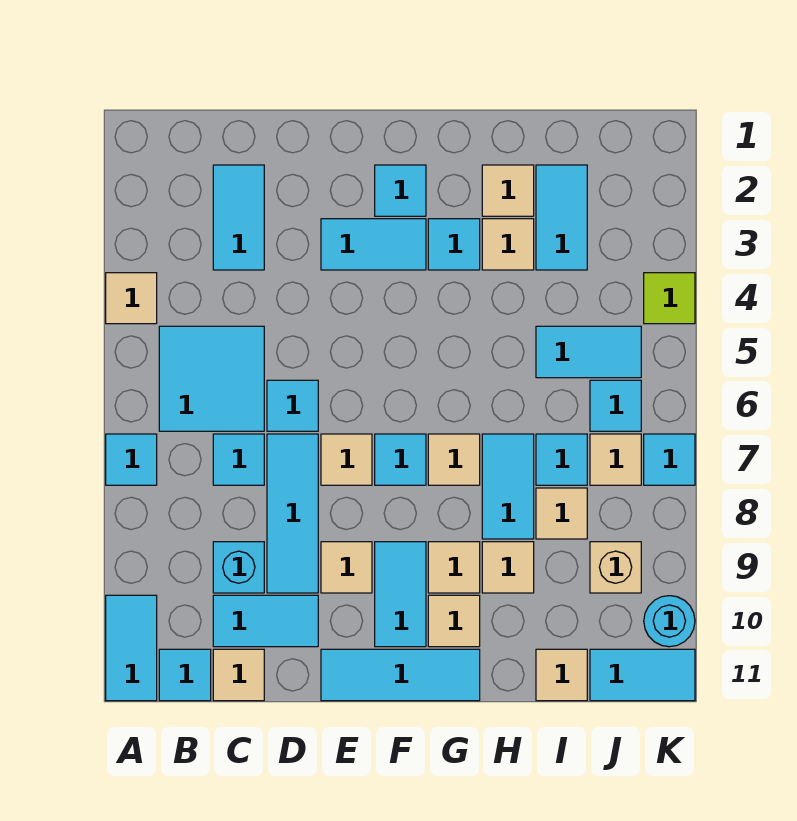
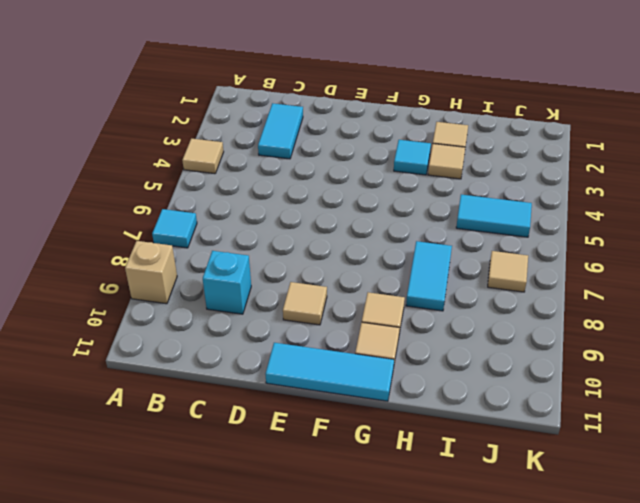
tan 1x1 brick [125,241,177,304] -> tan 1x1 brick moved to [590,542,641,593]
none -> cyan 1x2 tile [106,595,157,701]
none -> cyan 2x2 tile [159,326,264,431]
none -> cyan 1x1 tile [159,649,211,701]
none -> cyan 1x1 tile [213,434,264,485]

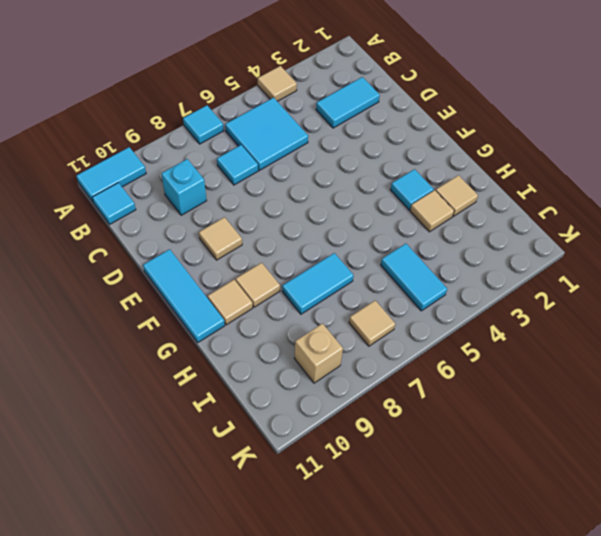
none -> cyan 1x2 tile [213,595,318,647]
none -> tan 1x1 tile [213,649,264,701]
none -> cyan 1x1 tile [267,380,318,431]
none -> cyan 1x3 tile [267,434,318,593]

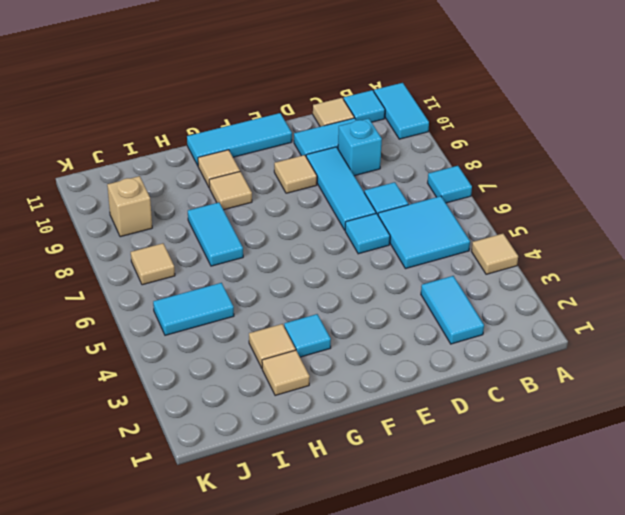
none -> cyan 1x2 tile [321,219,426,270]
none -> tan 1x1 tile [321,434,372,485]
none -> cyan 1x1 tile [375,165,426,216]
none -> cyan 1x1 tile [375,434,426,485]

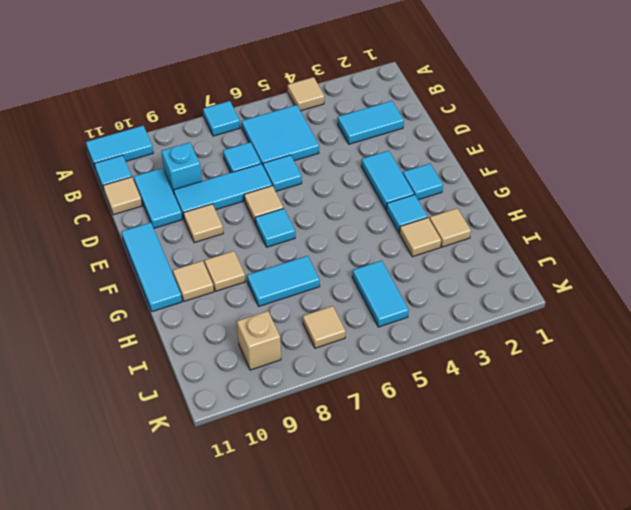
none -> cyan 1x2 tile [375,542,426,647]
none -> tan 1x1 tile [428,434,480,485]
none -> tan 1x1 tile [482,542,534,593]
none -> cyan 1x2 tile [536,165,587,270]

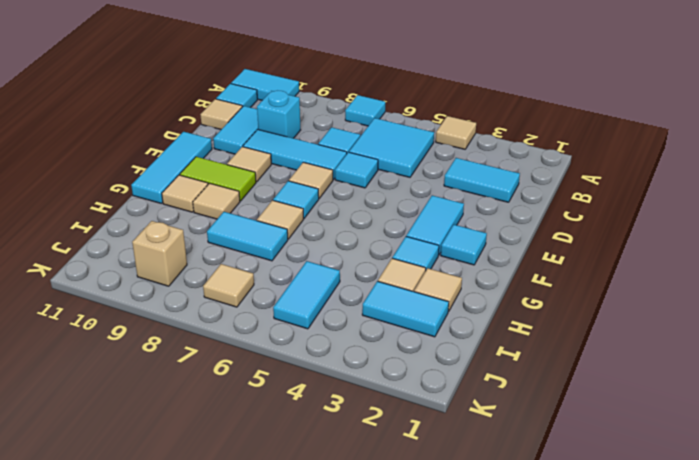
lime 1x2 tile [180,157,256,201] -> cyan 1x2 tile [375,542,426,647]
none -> tan 1x1 tile [482,542,534,593]
none -> cyan 1x1 tile [536,434,587,485]
none -> tan 1x1 tile [536,488,587,539]
none -> tan 1x1 tile [536,649,587,701]

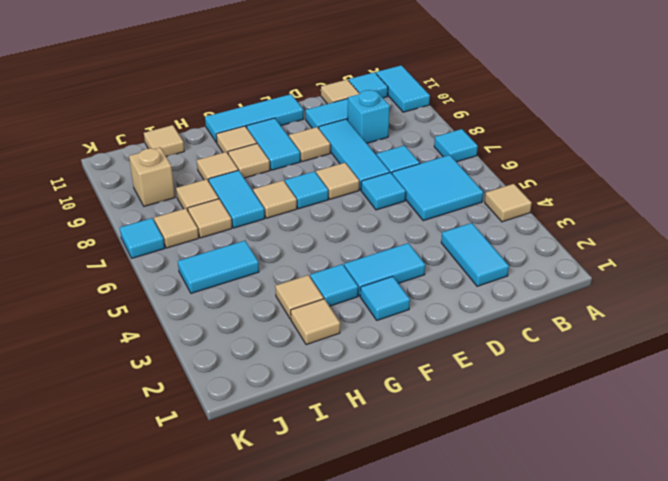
tan 1x1 tile [188,199,232,238] -> cyan 1x1 tile [536,434,587,485]
none -> cyan 1x2 tile [536,165,587,270]
none -> cyan 1x1 tile [590,380,641,431]
none -> cyan 1x2 tile [590,649,695,701]
none -> lime 1x1 tile [644,273,695,324]

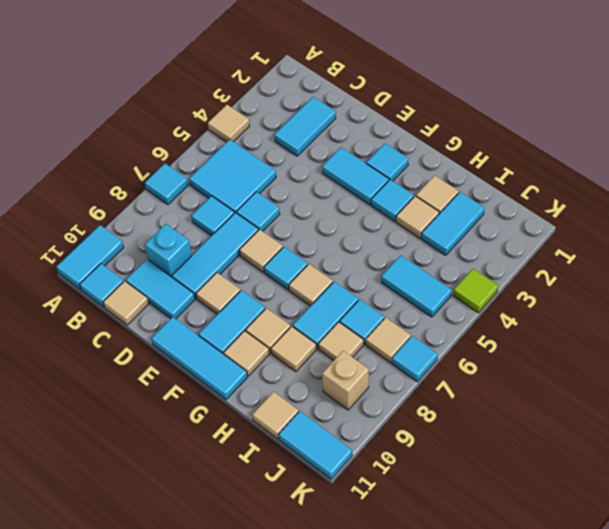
none -> cyan 1x1 tile [590,380,641,431]
none -> cyan 1x1 round brick [644,596,695,647]

